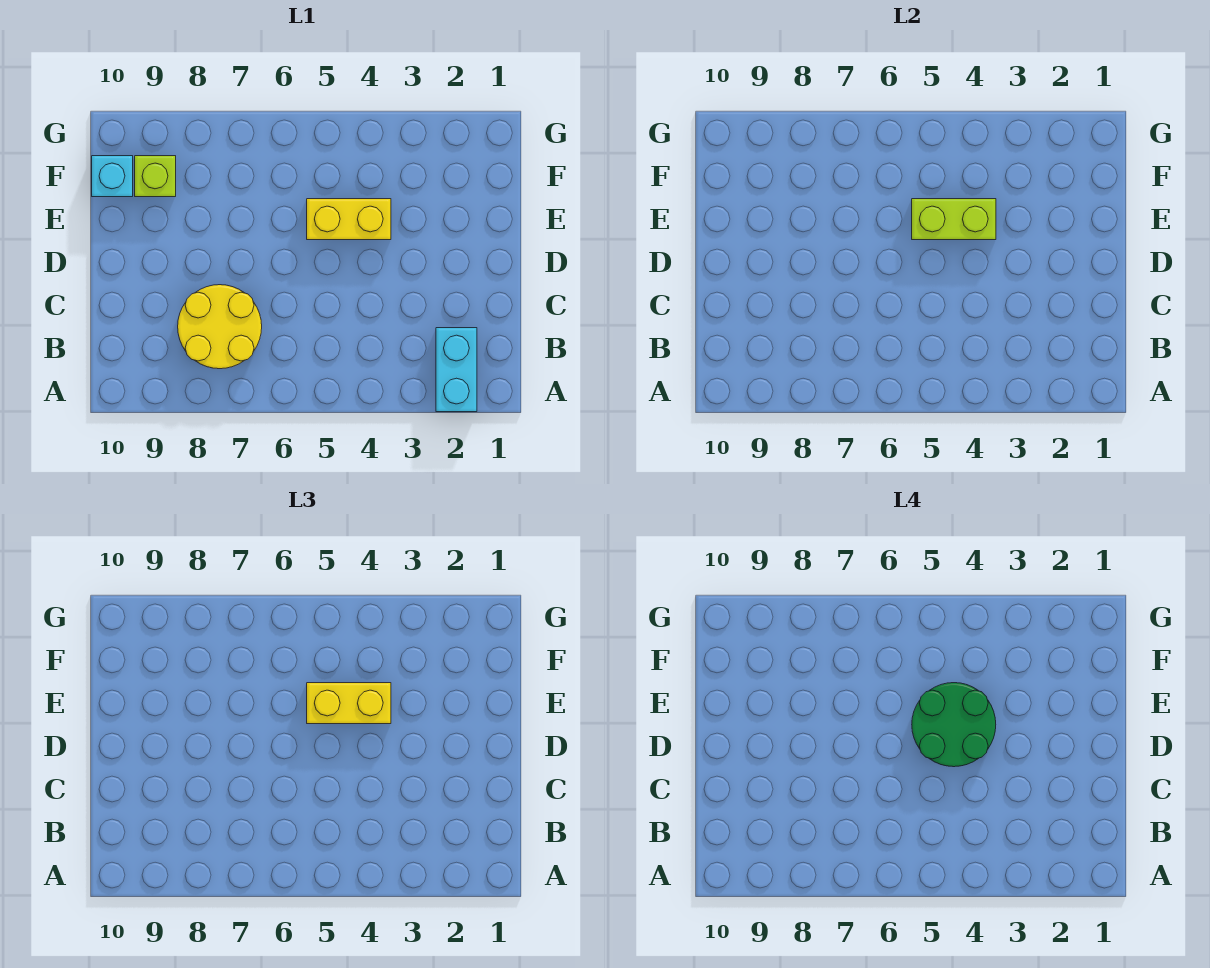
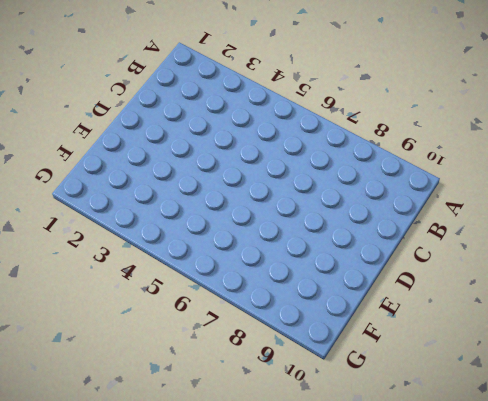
none -> cyan 1x2 brick [436,328,477,412]
none -> yellow 2x2 round brick [178,285,262,369]

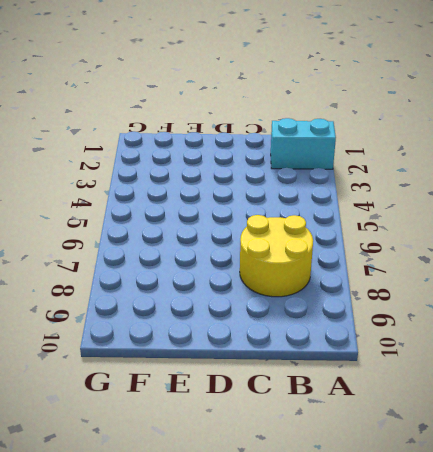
none -> yellow 1x2 brick [307,199,391,240]
none -> lime 1x1 brick [135,156,176,197]

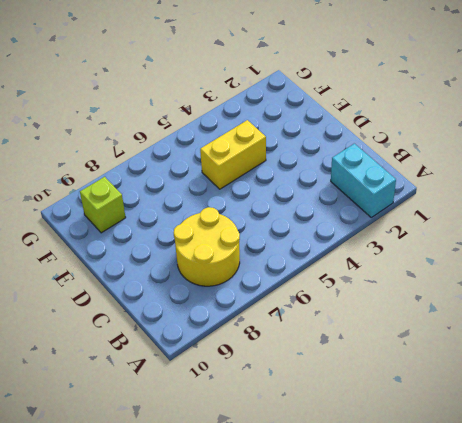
none -> cyan 1x1 brick [92,156,133,197]
none -> lime 1x2 brick [912,199,996,240]

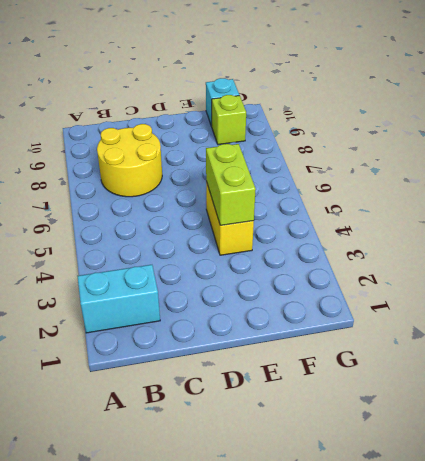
none -> yellow 1x2 brick [307,683,391,724]
none -> green 2x2 round brick [912,683,996,767]

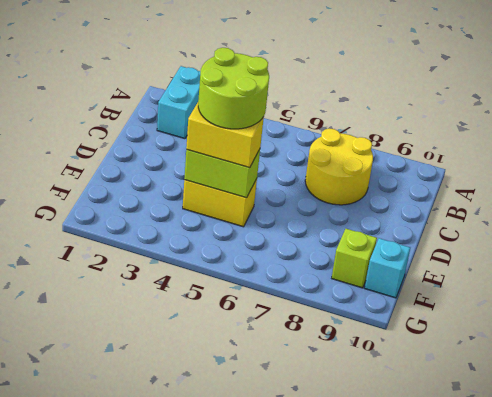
lime 2x2 round brick [198,48,269,129] -> green 2x2 round brick [912,683,996,767]

